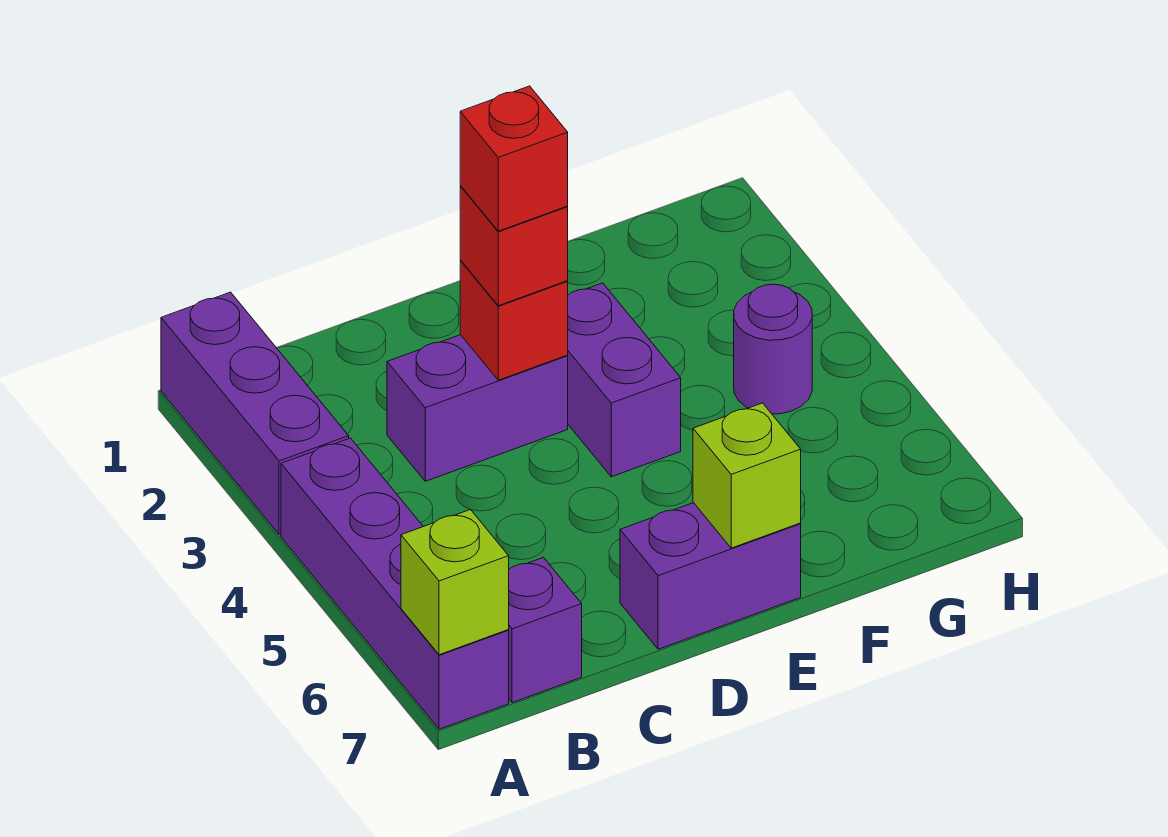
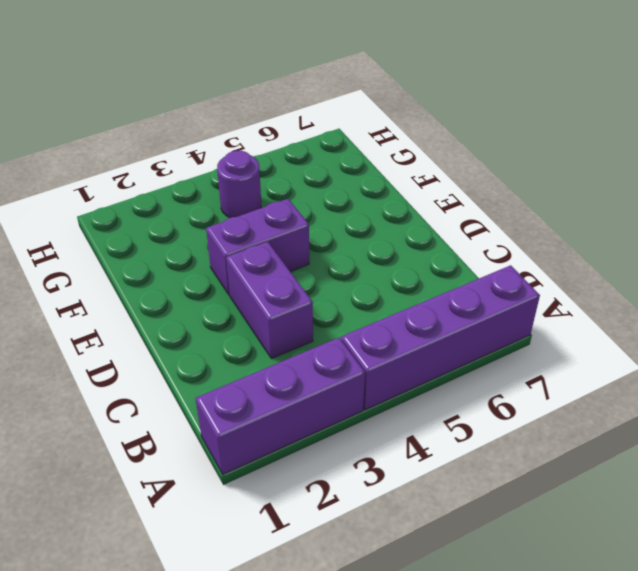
none -> purple 1x1 brick [509,557,582,703]
none -> purple 1x2 brick [620,503,801,649]
none -> lime 1x1 brick [401,509,509,655]

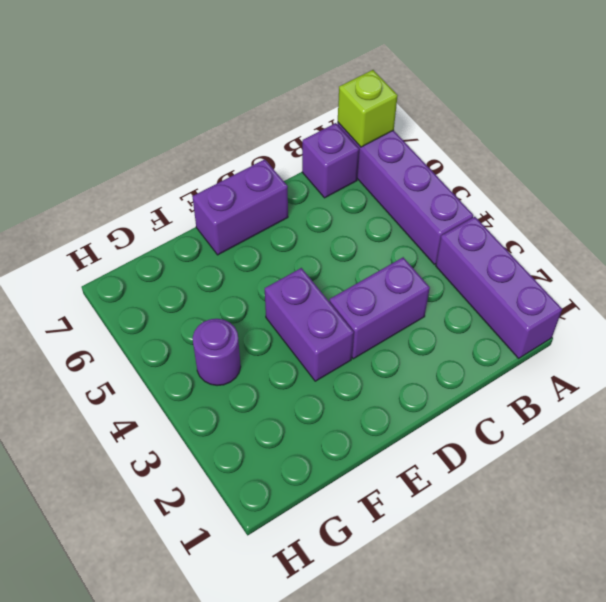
none -> red 1x1 brick [460,261,568,380]
none -> lime 1x1 brick [693,403,801,548]
none -> red 1x1 brick [460,186,568,306]

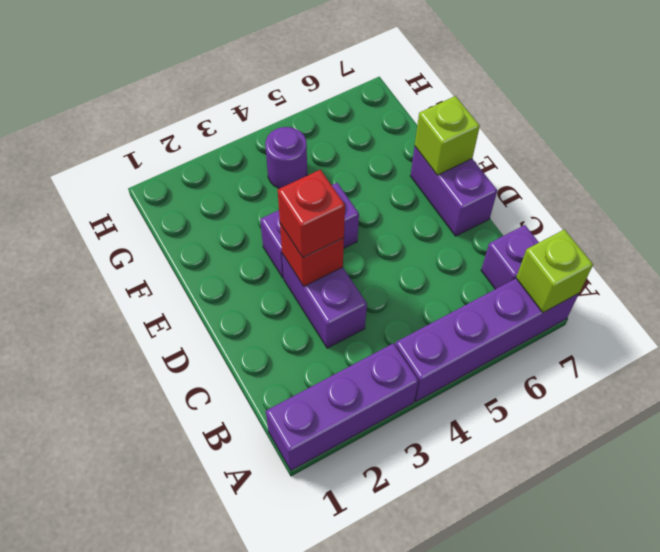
none -> red 1x1 brick [460,86,568,231]

